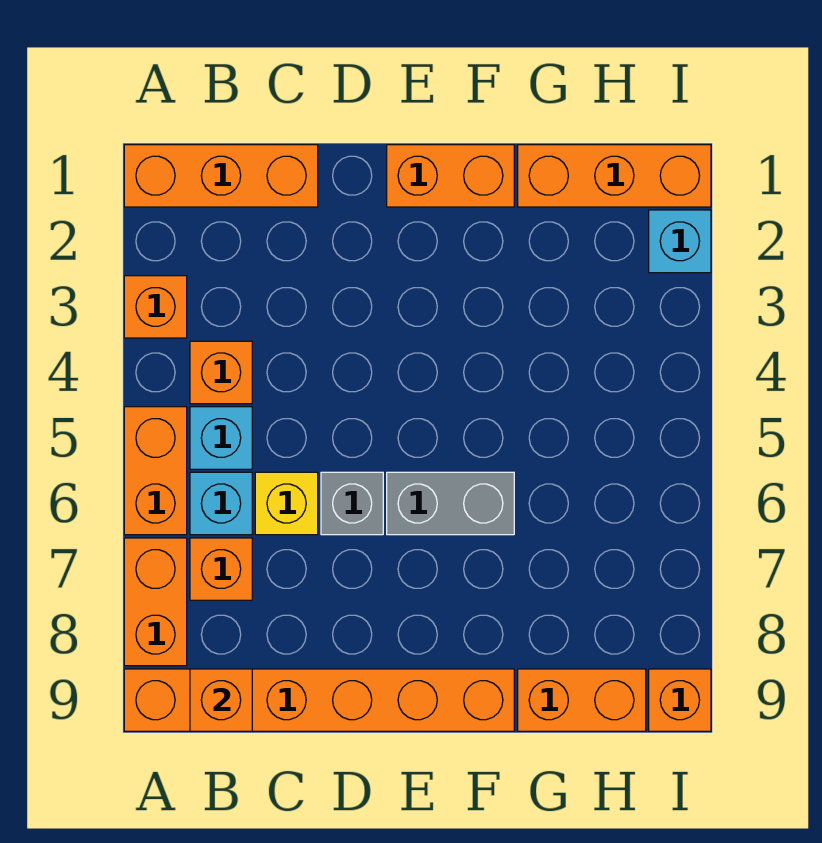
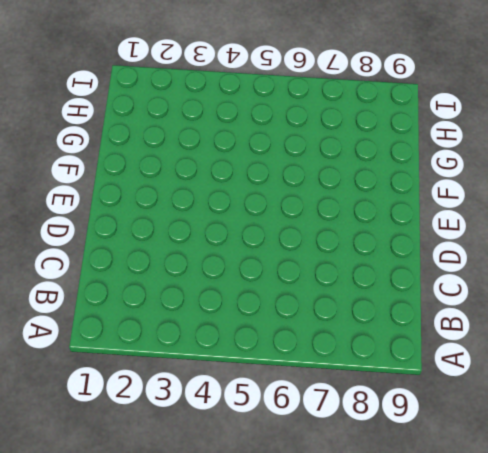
none -> orange 1x3 brick [124,145,318,207]
none -> orange 1x1 brick [124,276,187,338]
none -> orange 1x2 brick [124,407,187,535]

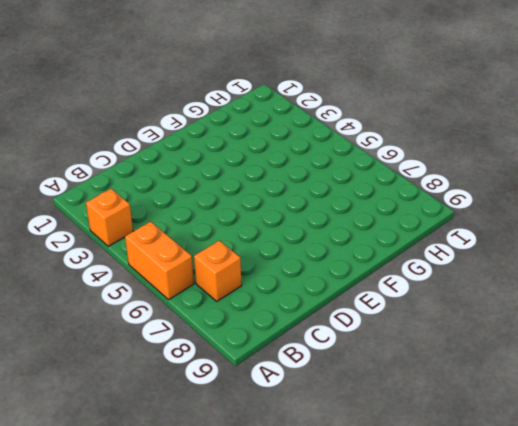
none -> orange 1x3 brick [124,145,318,207]
none -> orange 1x2 brick [124,538,187,666]
none -> orange 1x6 brick [124,669,514,731]

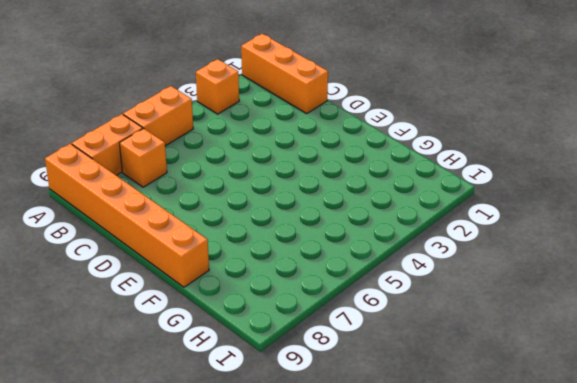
none -> orange 1x1 brick [190,341,252,404]
none -> cyan 1x1 brick [190,407,252,469]
none -> cyan 1x1 brick [190,472,252,535]

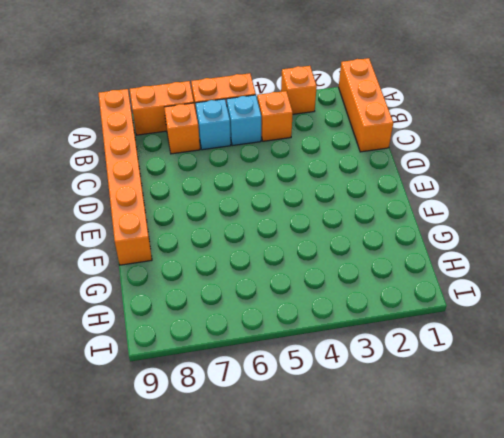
none -> yellow 1x1 brick [255,472,318,535]
none -> grey 1x1 brick [321,472,383,535]
none -> orange 1x2 brick [387,145,514,207]

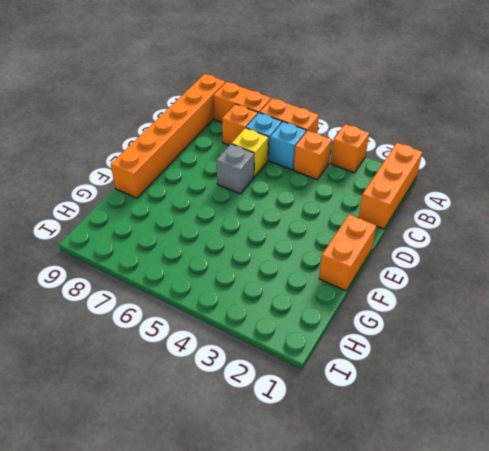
none -> grey 1x2 brick [387,472,514,535]
none -> orange 1x3 brick [518,145,711,207]
none -> orange 1x2 brick [518,669,646,731]

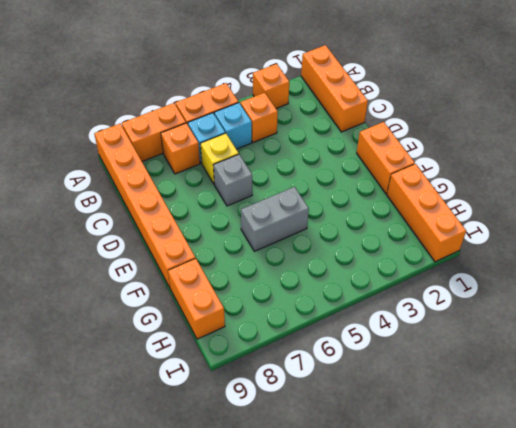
grey 1x2 brick [241,187,309,251] -> grey 1x2 brick turned to [387,472,514,535]
none -> cyan 1x1 brick [649,210,711,273]
none -> orange 1x1 brick [649,669,711,731]
none -> orange 1x1 brick [190,669,252,731]

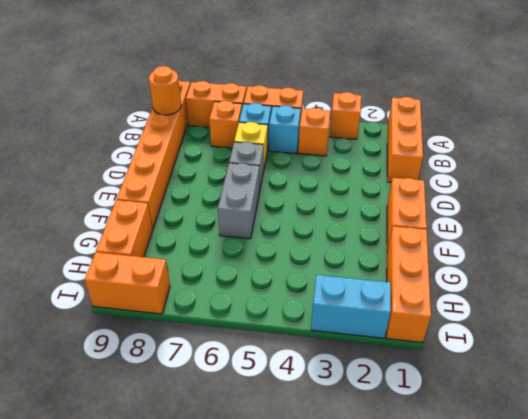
orange 1x1 round brick [149,66,181,115] -> orange 1x1 brick [190,669,252,731]
cyan 1x2 brick [311,275,391,338] -> cyan 1x1 brick [649,210,711,273]
orange 1x2 brick [85,252,170,314] -> orange 1x1 brick [649,669,711,731]

